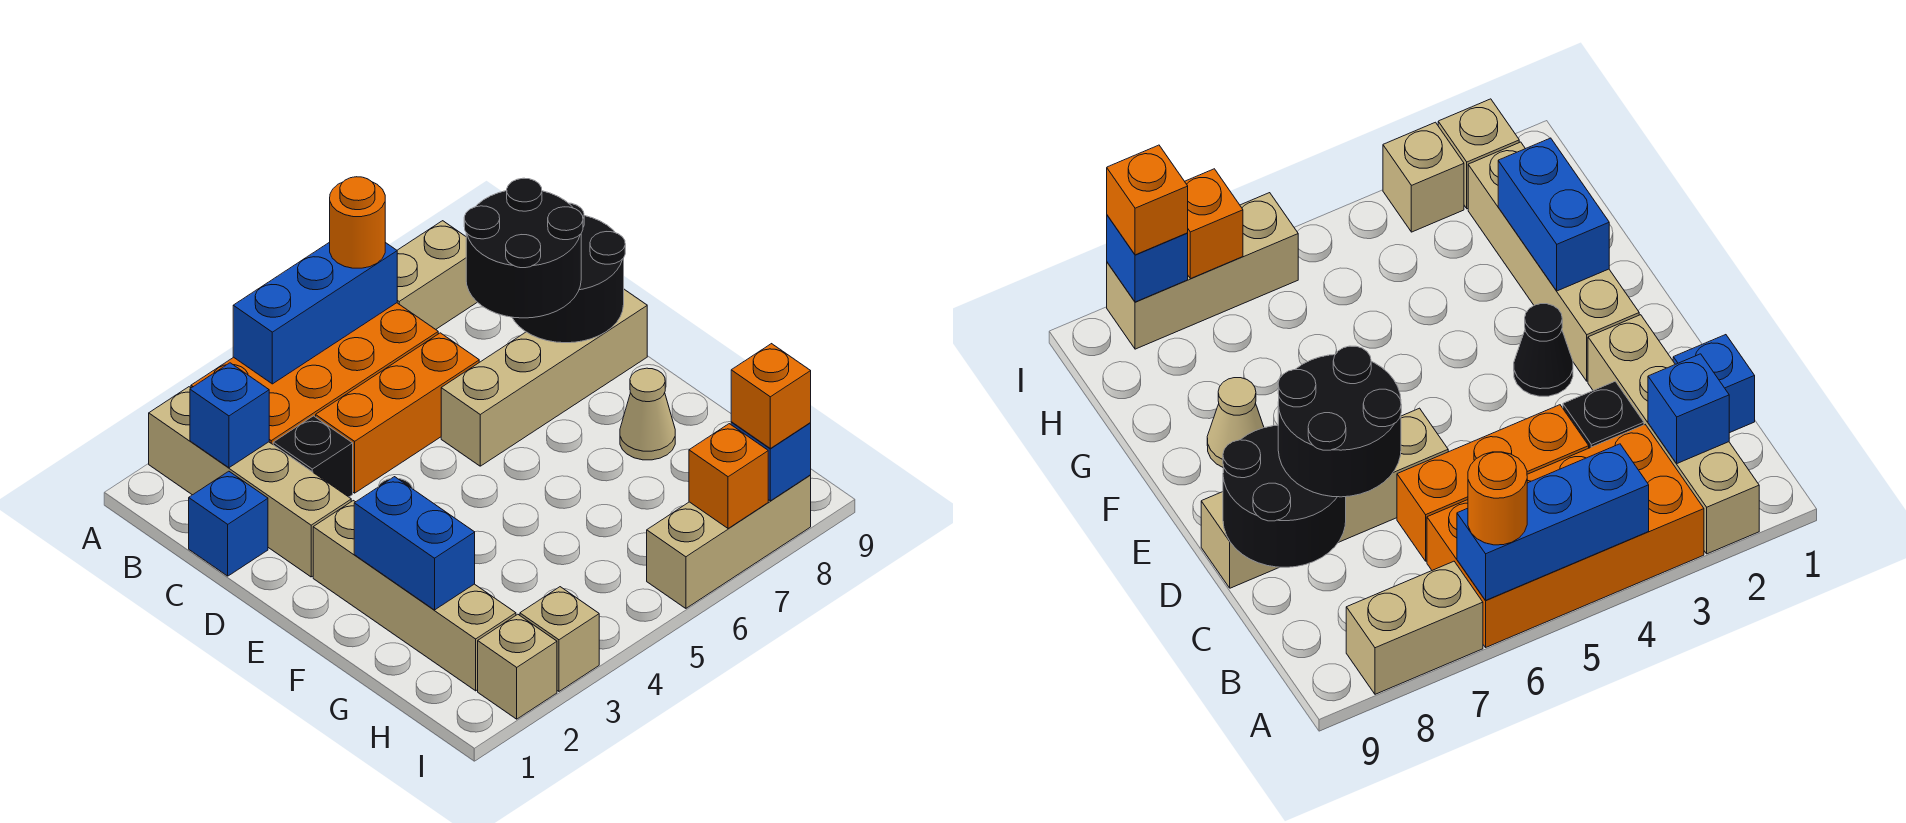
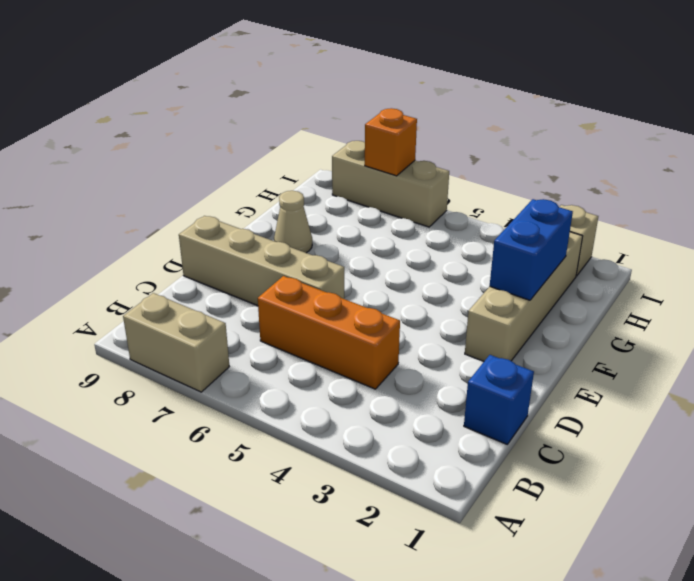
none -> tan 1x4 brick [149,387,351,577]
none -> orange 2x4 brick [191,303,438,444]
none -> black 1x1 brick [273,416,353,497]

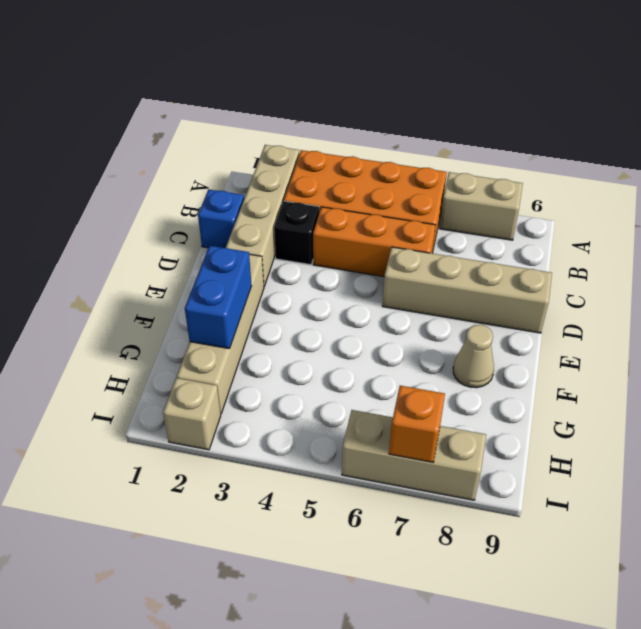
none -> black 1x1 cone [1514,304,1573,396]
none -> tan 1x1 brick [520,587,599,691]
none -> blue 1x3 brick [233,242,397,384]

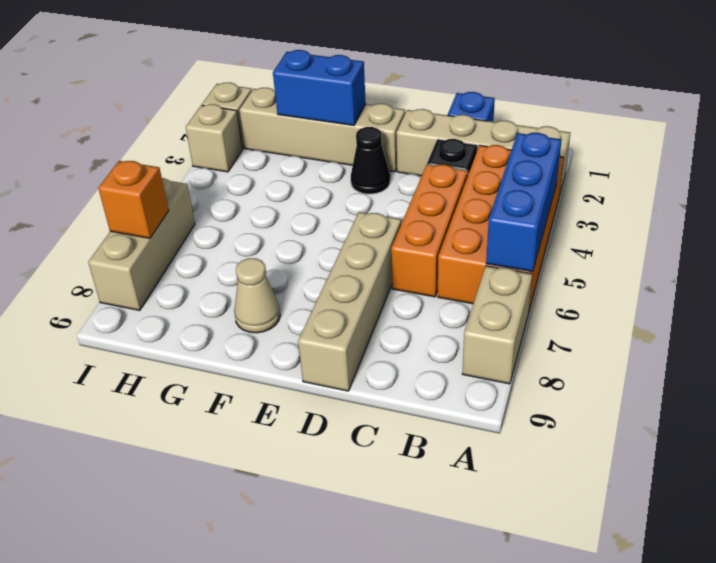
none -> blue 1x1 brick [190,363,269,468]
none -> black 2x2 round brick [512,203,625,343]
none -> blue 1x1 brick [731,422,811,501]

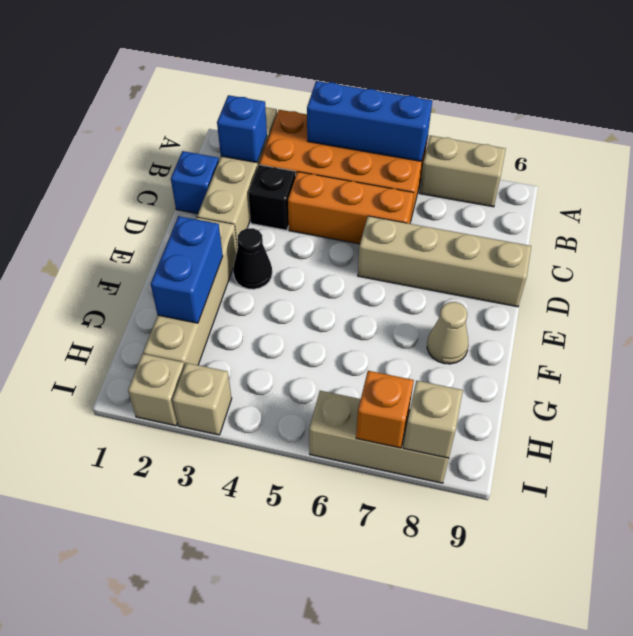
tan 1x1 brick [403,381,463,458] -> blue 1x1 brick [731,422,811,501]
none -> black 2x2 round brick [512,203,625,343]
none -> orange 1x1 round brick [330,177,385,268]
none -> black 2x2 round brick [464,178,583,318]

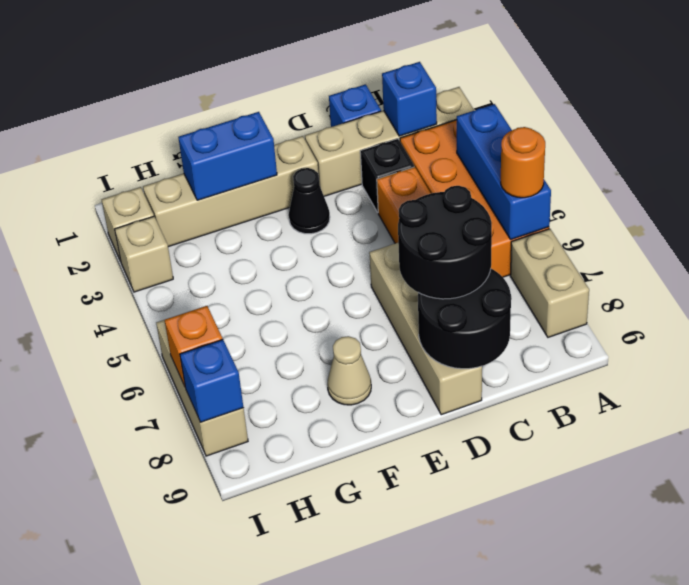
none -> orange 1x1 brick [731,344,811,448]

